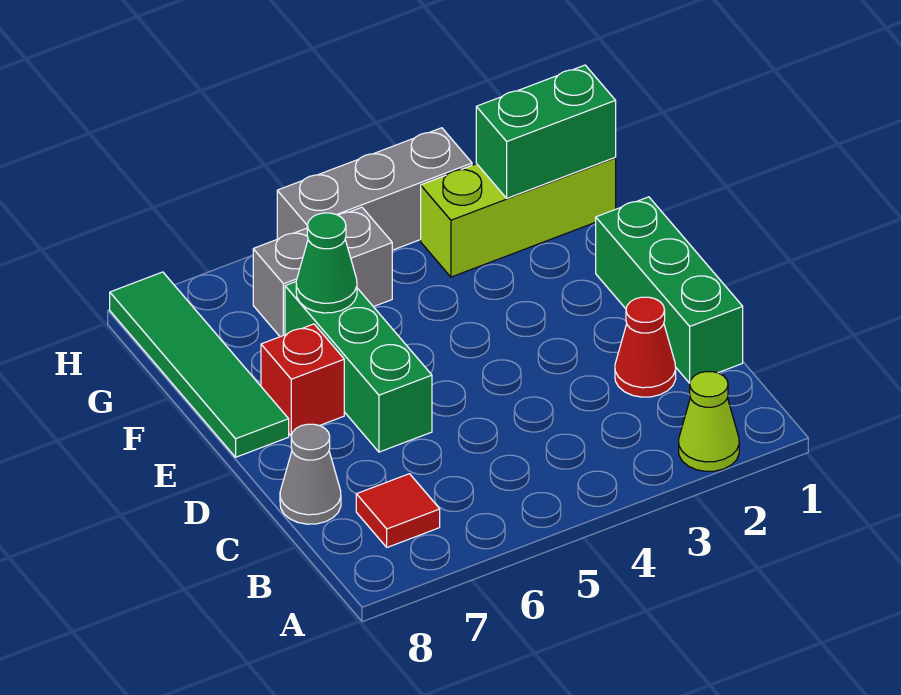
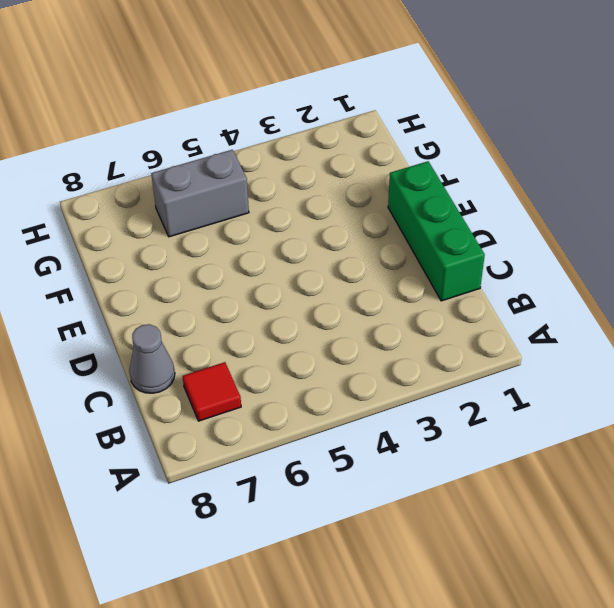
none -> lime 1x1 cone [679,372,739,471]
none -> red 1x1 cone [615,297,676,397]
none -> green 1x3 brick [285,282,432,452]

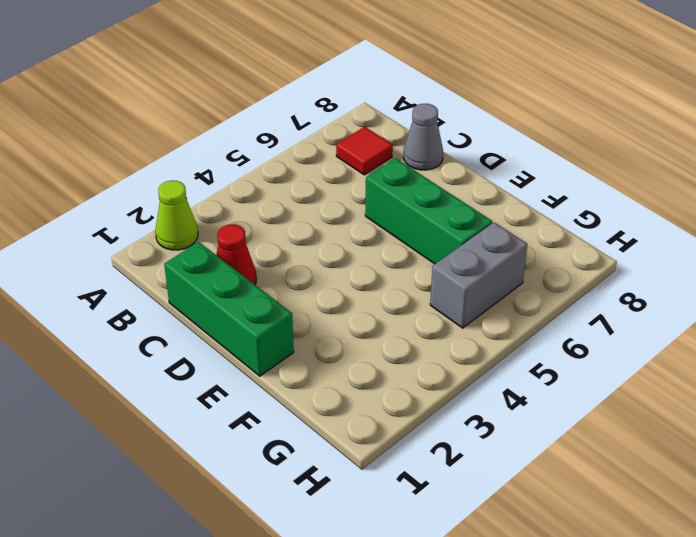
none -> red 1x1 brick [261,324,344,436]
none -> green 1x4 tile [110,272,289,457]
none -> lime 1x3 brick [421,158,616,277]

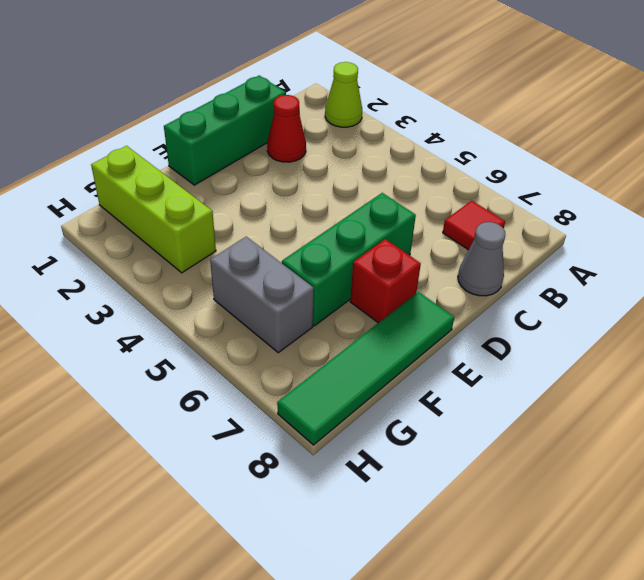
none -> grey 1x3 brick [277,128,472,250]
none -> green 1x1 cone [296,213,357,313]
none -> green 1x2 brick [476,65,616,198]

